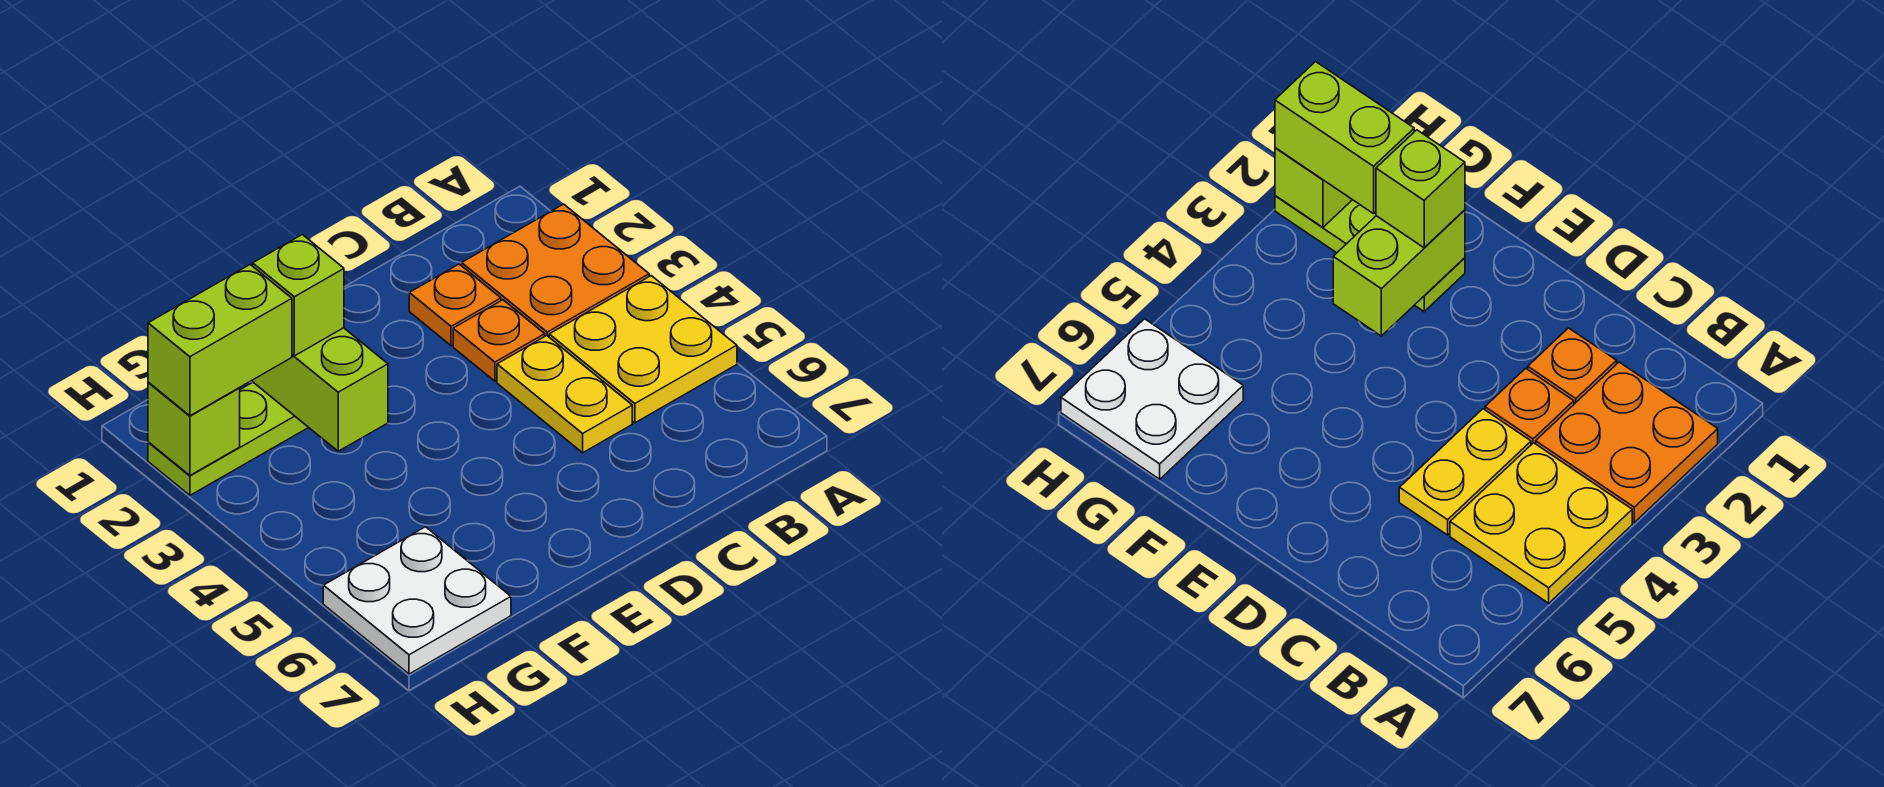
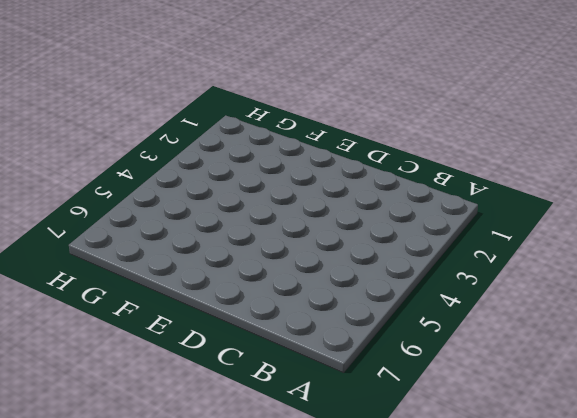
none -> orange 2x2 plate [462,204,649,337]
none -> yellow 2x2 plate [549,276,737,423]

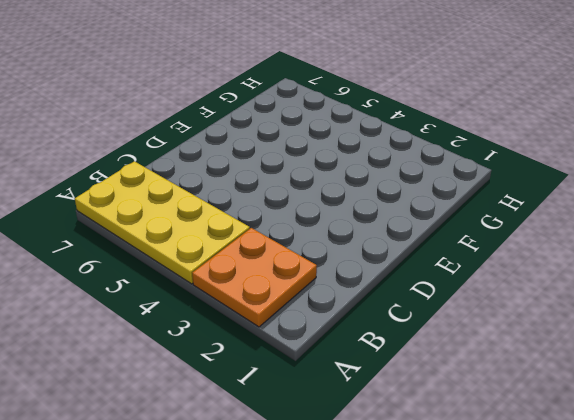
yellow 2x4 plate [75,161,250,284] -> yellow 2x2 plate [549,276,737,423]
none -> orange 1x1 plate [409,264,501,346]
none -> orange 1x1 plate [453,300,545,381]

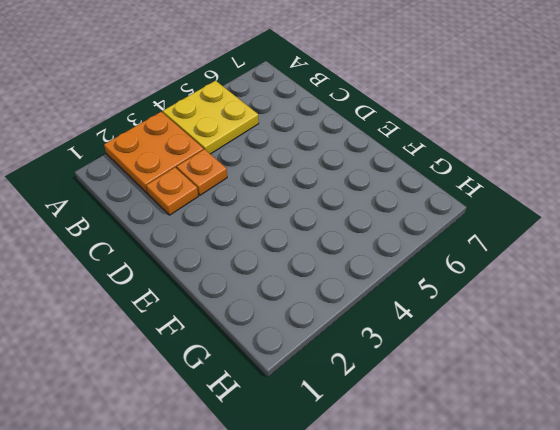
none -> yellow 1x2 plate [497,336,632,453]
none -> lime 1x3 plate [148,382,309,495]

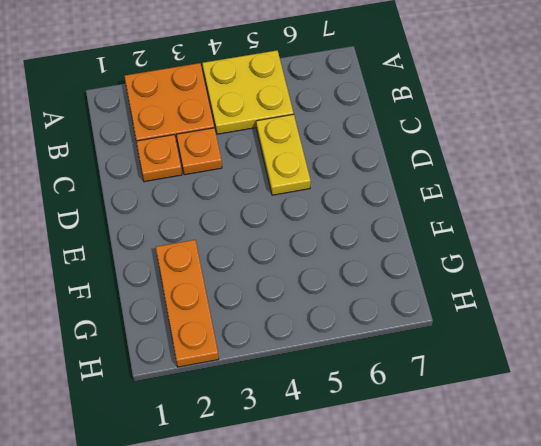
yellow 1x2 plate [256,114,311,195] -> yellow 1x2 plate turned to [497,336,632,453]
orange 1x3 plate [156,240,219,367] -> lime 1x3 plate [148,382,309,495]
none -> white 2x2 plate [323,527,511,674]
none -> lime 1x2 brick [253,328,388,451]

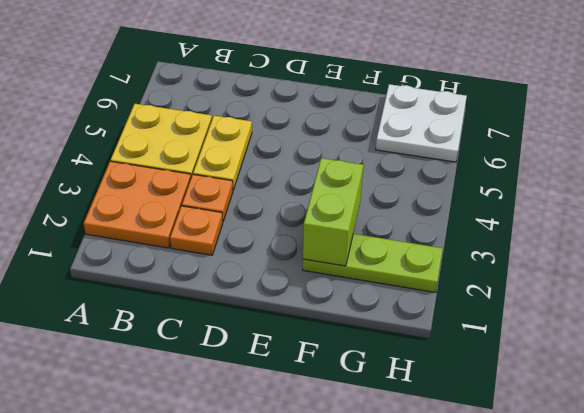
none -> lime 1x1 brick [148,382,240,475]
none -> lime 1x1 brick [253,235,344,356]

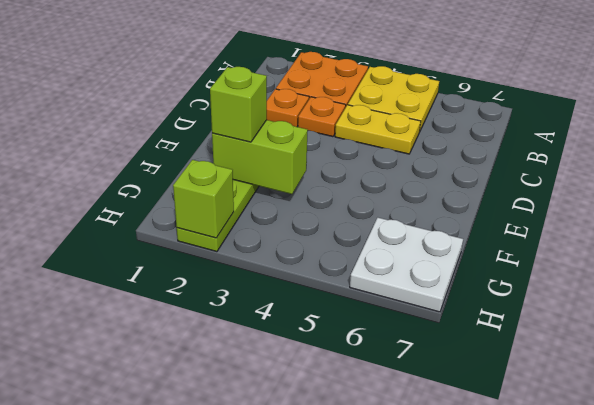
none -> lime 1x2 brick [148,265,292,416]

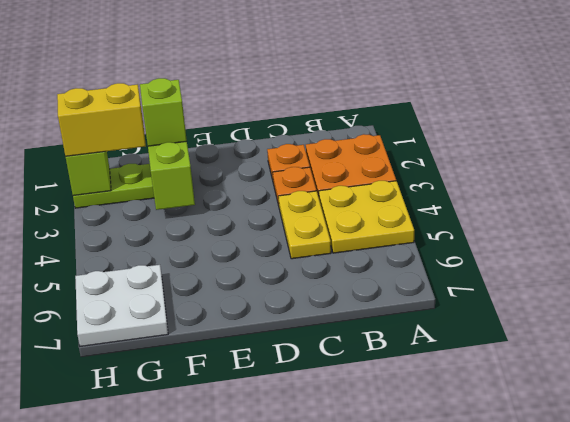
yellow 1x2 brick [57,83,146,156] -> lime 1x2 brick [148,265,292,416]

